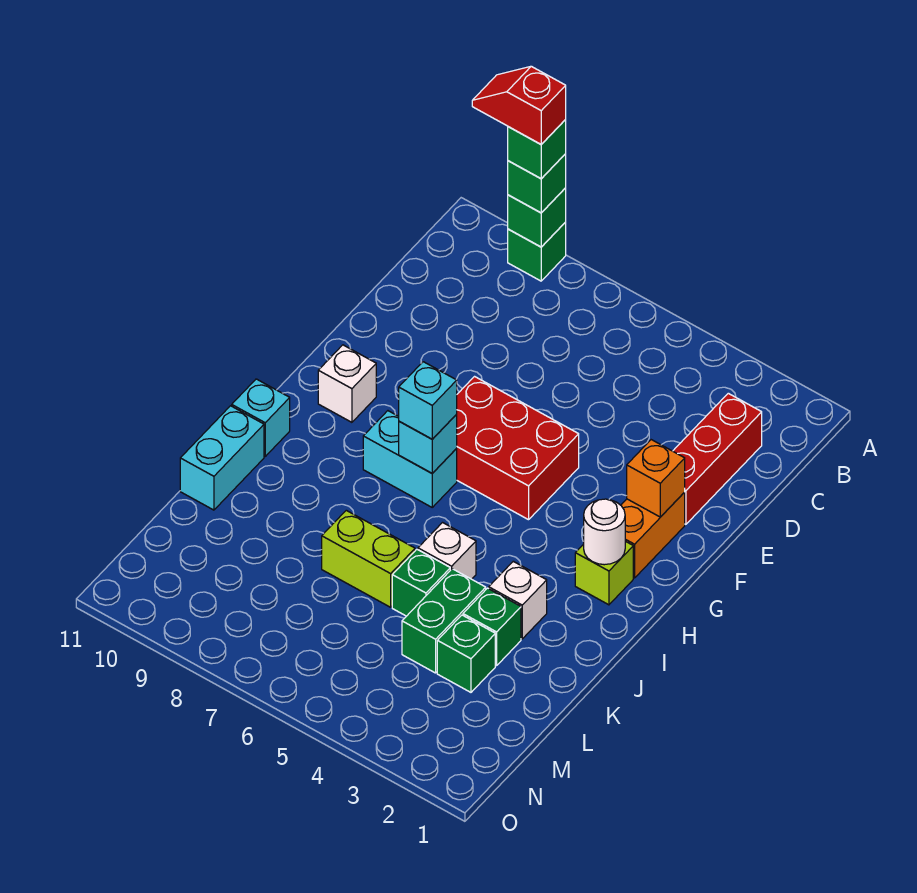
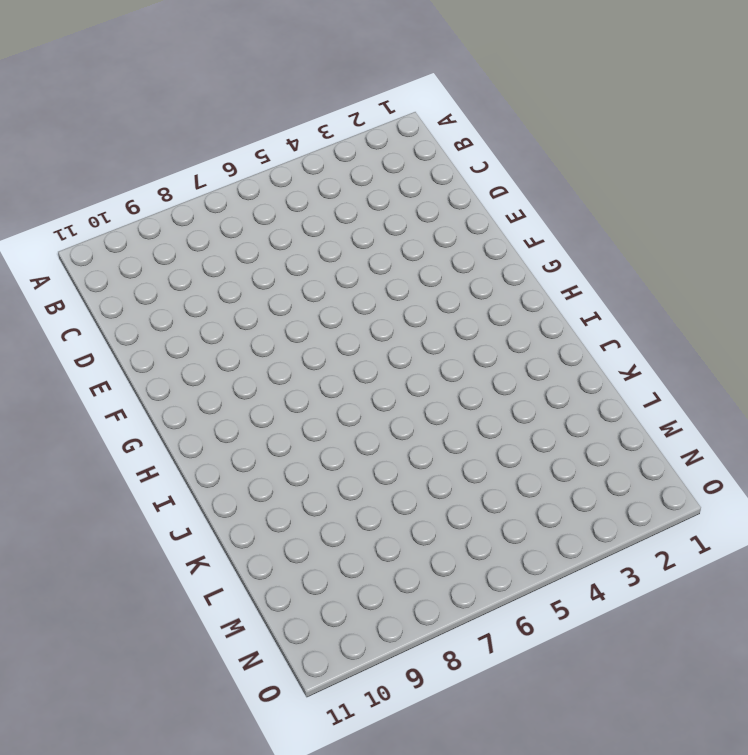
none -> green 1x1 brick [508,222,566,281]
none -> red 1x3 brick [673,393,762,524]
none -> orange 1x2 brick [621,492,685,578]

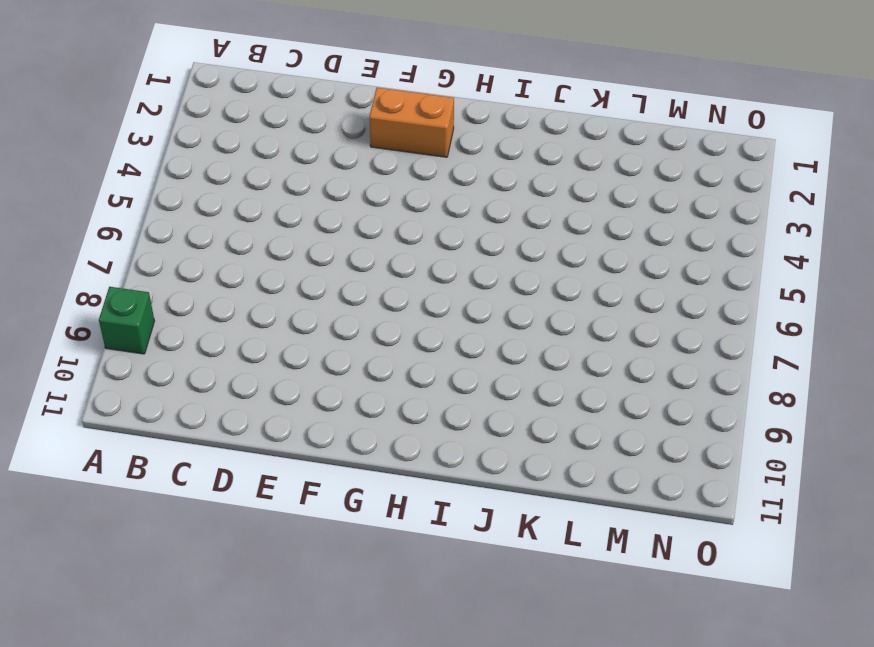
none -> red 1x3 brick [673,393,762,524]
none -> red 2x3 brick [456,377,579,520]
none -> white 1x1 brick [318,345,376,422]

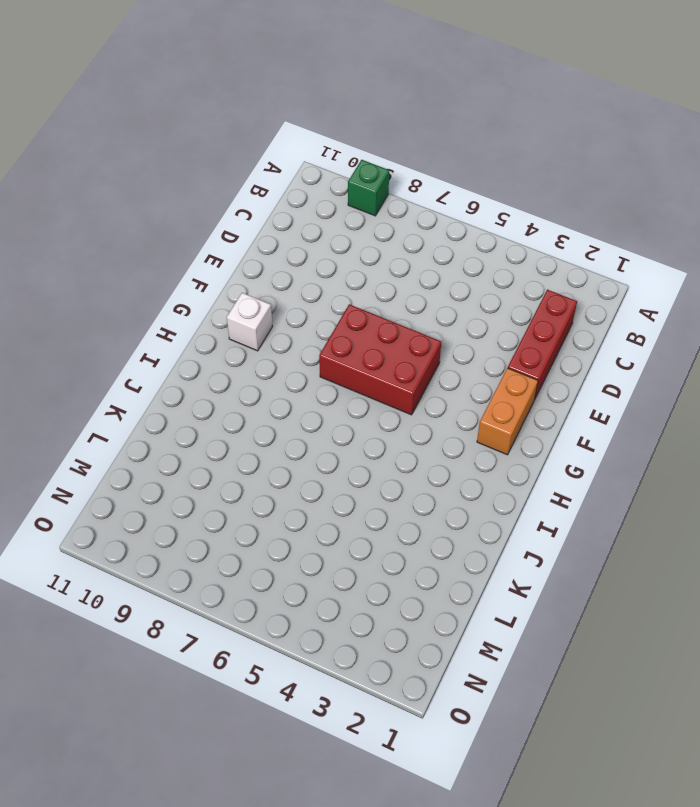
none -> lime 1x1 brick [575,541,633,605]
none -> cyan 1x2 brick [363,411,457,507]
none -> cyan 1x1 brick [232,379,290,456]

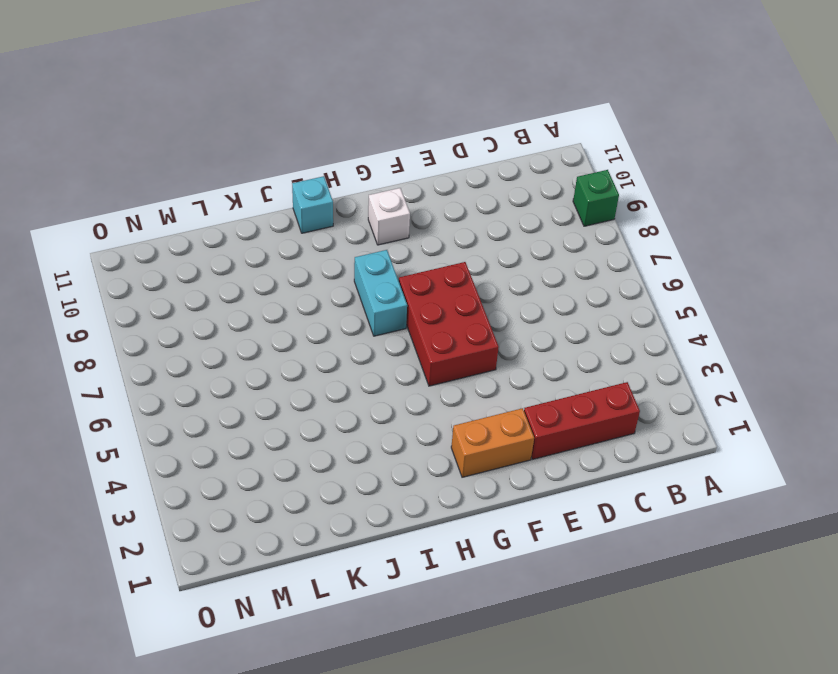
none -> lime 1x1 brick [575,541,633,605]
none -> white 1x1 brick [489,561,547,639]
none -> white 1x1 brick [418,523,476,579]

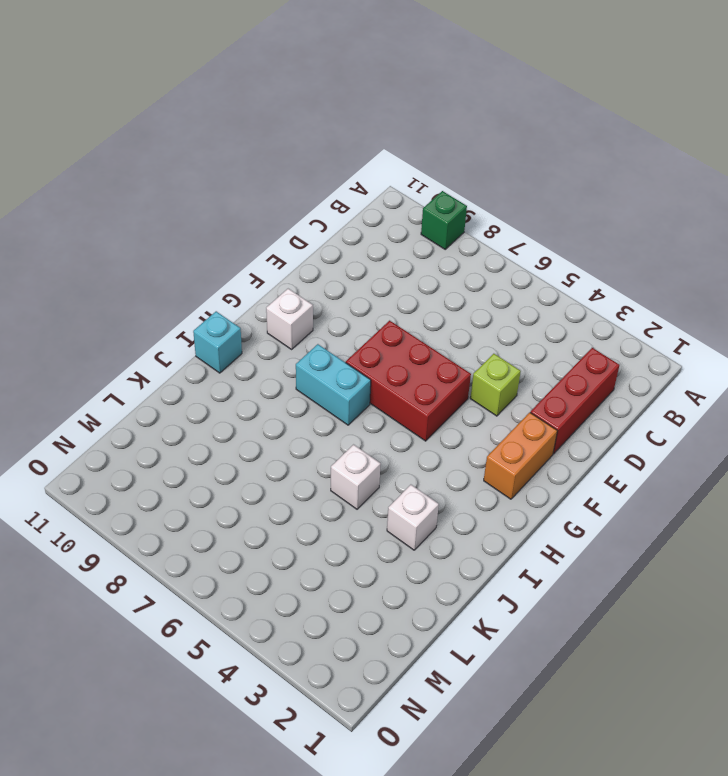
lime 1x1 brick [470,354,521,416] -> lime 1x1 brick moved to [575,541,633,605]
none -> cyan 1x2 brick [180,406,264,510]
none -> green 1x1 brick [463,588,521,666]
none -> green 1x2 brick [402,569,486,673]

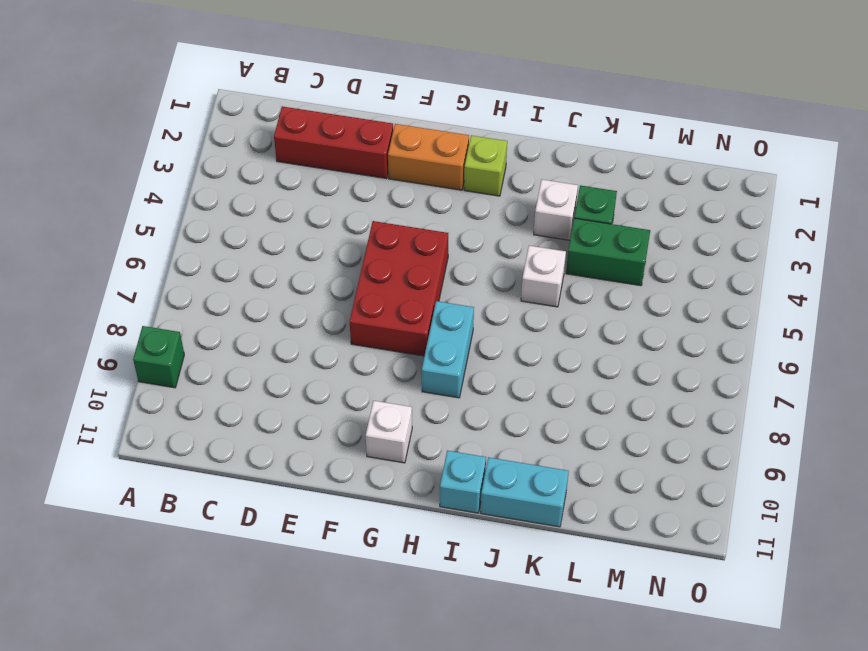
none -> green 1x1 brick [392,549,450,616]
none -> lime 1x2 brick [322,510,415,607]
none -> green 1x1 brick [437,615,495,692]

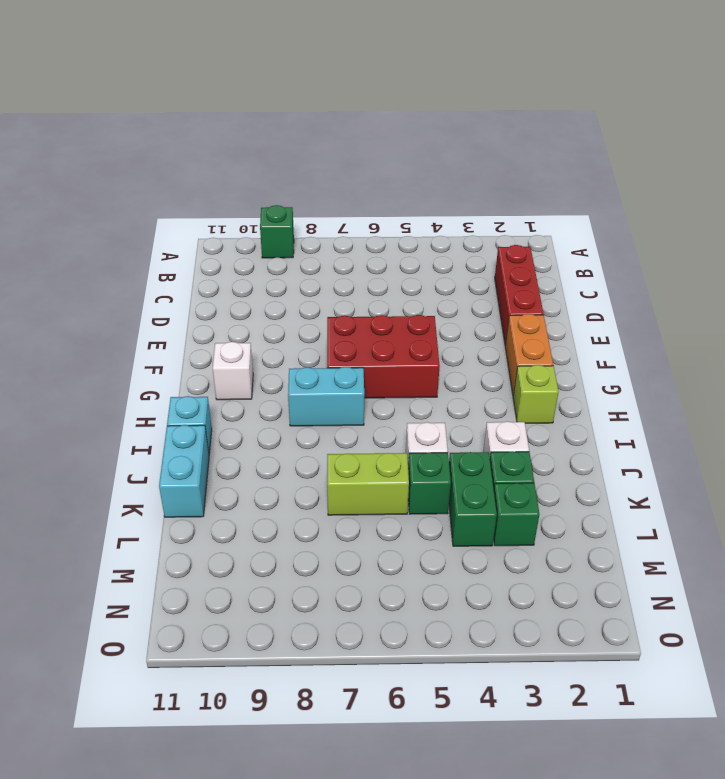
none -> green 1x1 brick [508,188,566,247]
none -> orange 1x1 brick [627,440,685,517]
none -> white 1x1 round brick [584,499,625,565]

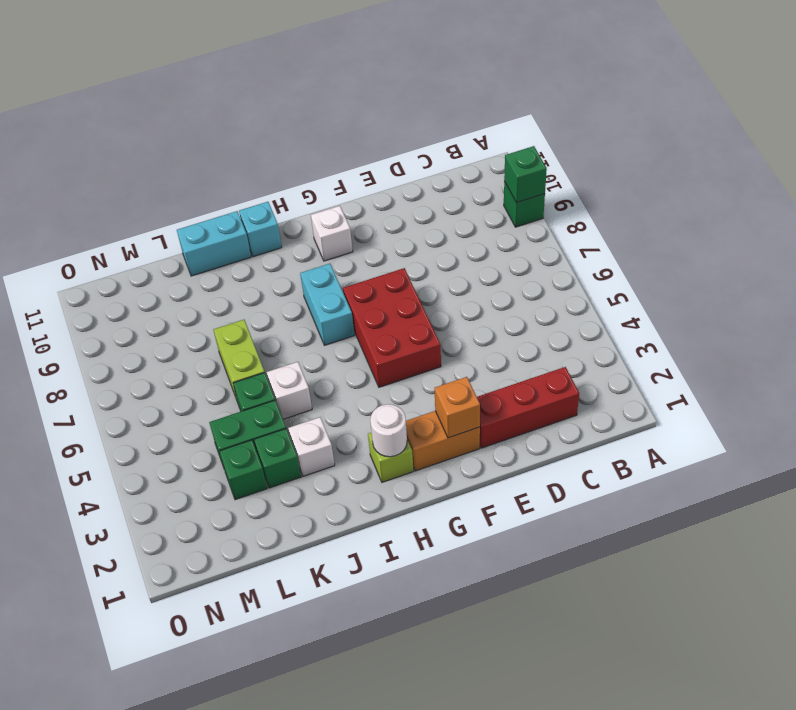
none -> cyan 1x1 brick [399,415,457,473]
none -> green 1x1 brick [508,154,566,213]
none -> cyan 1x1 brick [399,362,457,439]

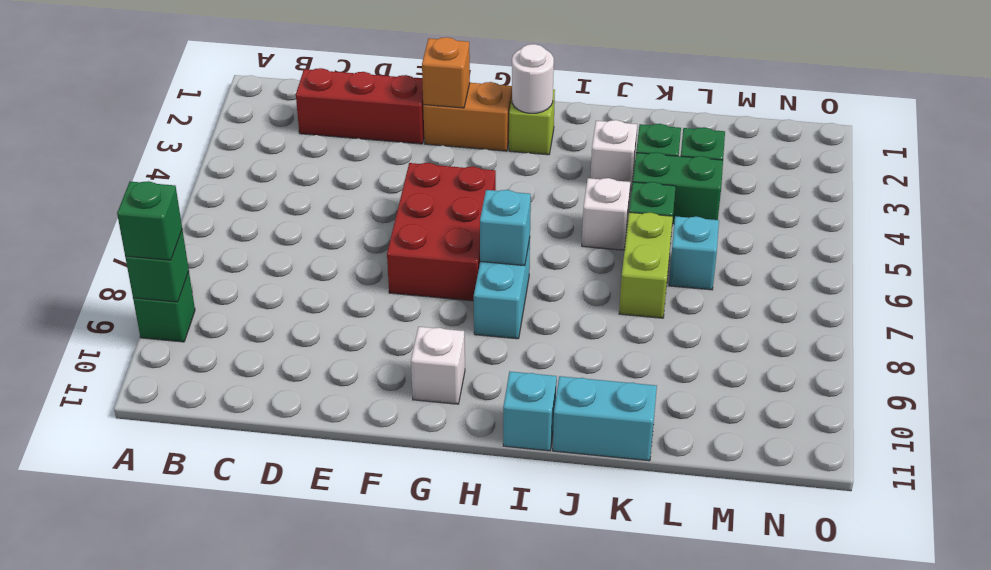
cyan 1x1 brick [669,216,719,290] -> cyan 1x1 brick moved to [399,362,457,439]
none -> green 1x1 brick [508,120,566,179]
none -> red 1x2 slope [472,66,566,144]

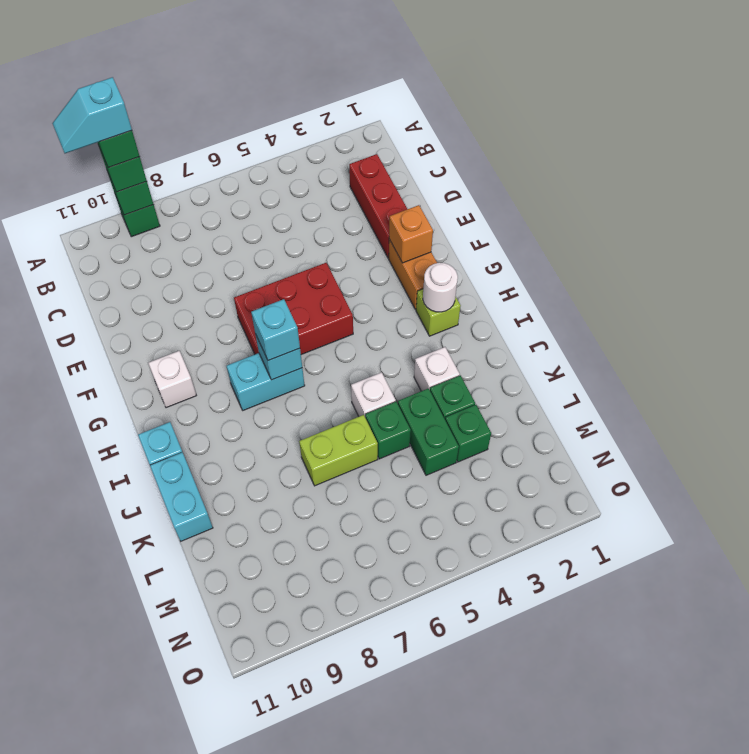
cyan 1x2 slope [52,77,132,153] -> red 1x2 slope [472,66,566,144]

